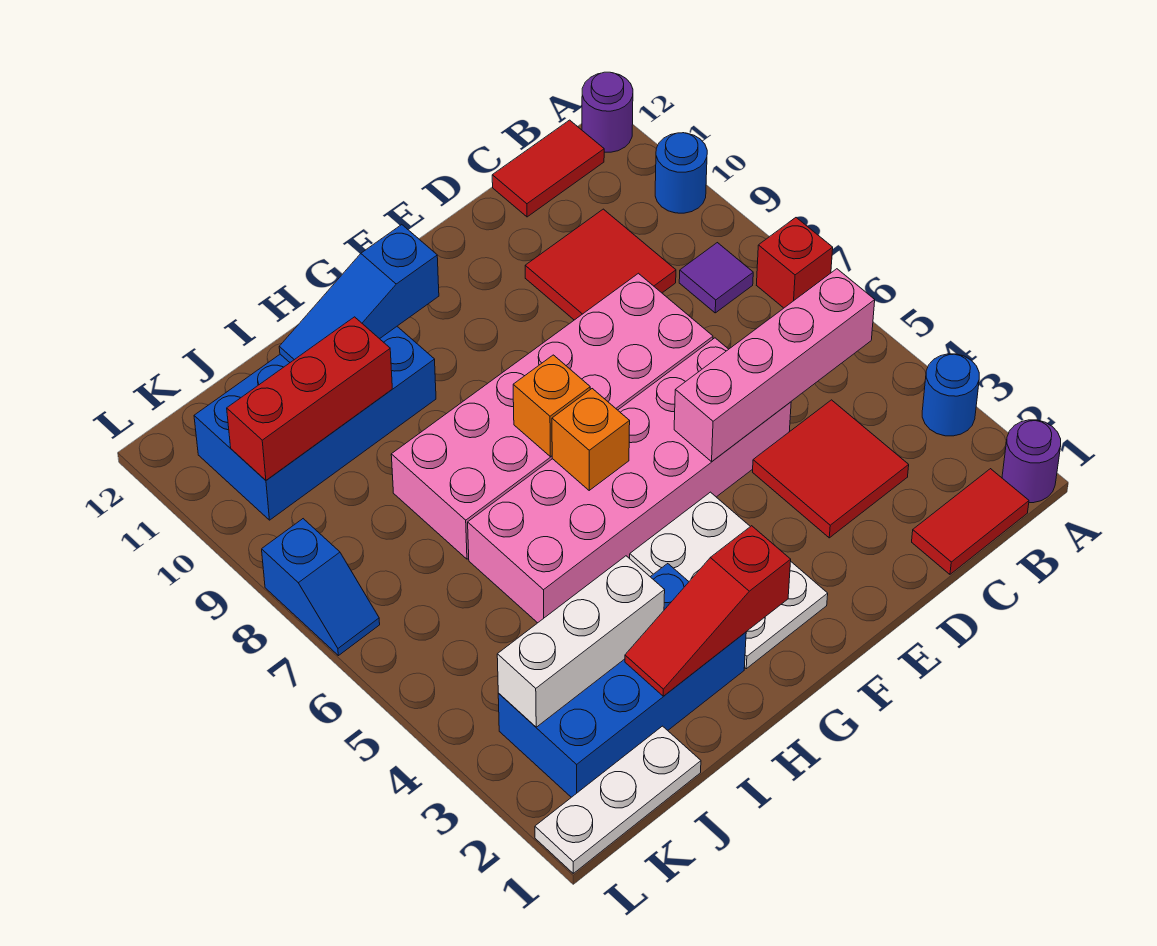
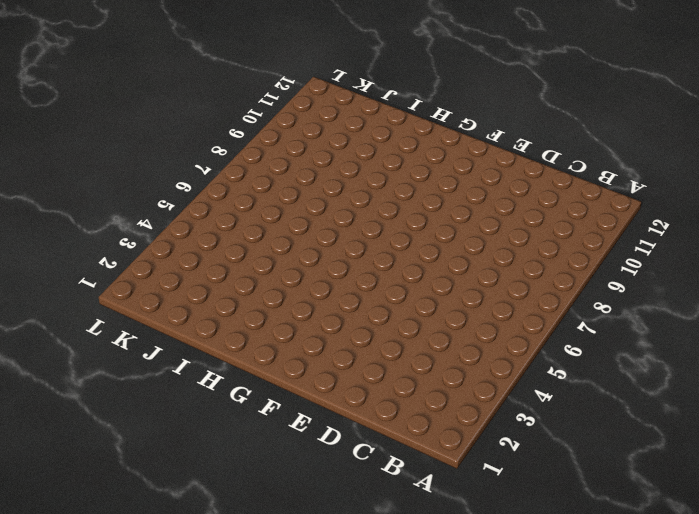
none -> purple 1x1 round brick [1002,420,1061,503]
none -> blue 1x1 round brick [922,354,979,436]
none -> red 1x1 brick [757,218,833,308]

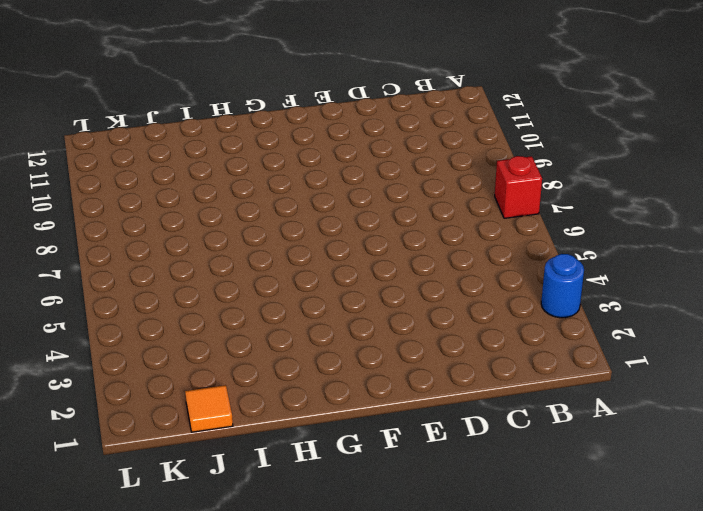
orange 1x1 tile [185,385,233,432] -> white 1x3 plate [535,726,701,873]
none -> purple 1x1 round brick [1002,420,1061,503]
none -> blue 1x1 round brick [655,133,707,213]
none -> purple 1x1 round brick [582,72,633,152]

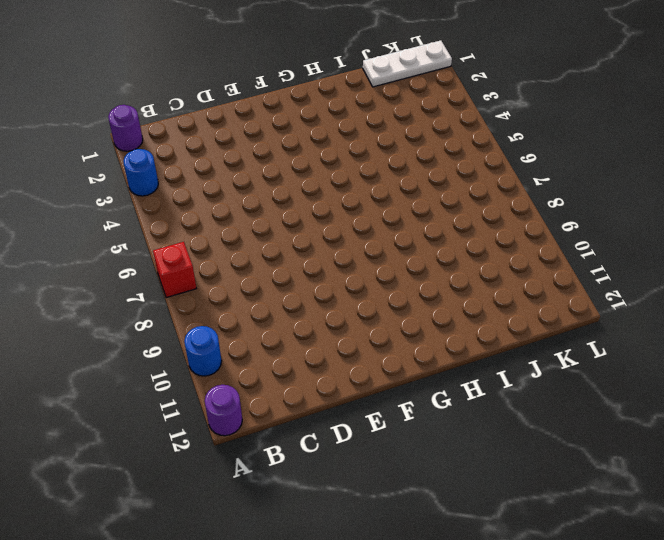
none -> red 1x2 tile [912,469,1029,574]
none -> purple 1x1 tile [679,243,753,313]
none -> red 1x2 tile [492,120,604,217]

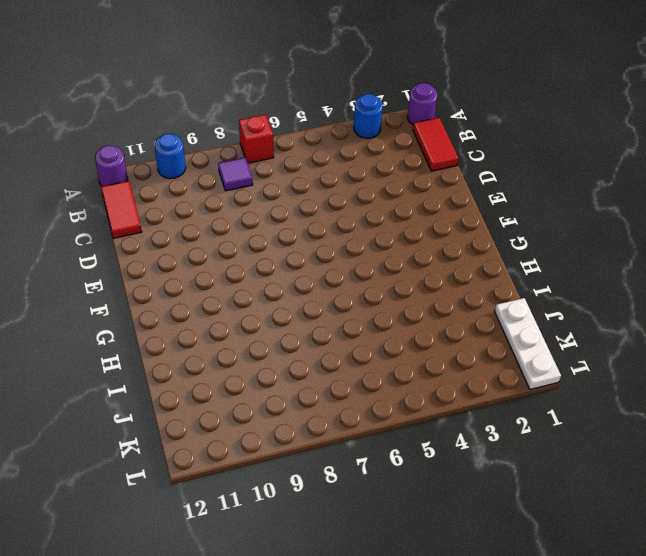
none -> red 2x2 tile [753,400,909,538]
none -> red 2x2 tile [525,209,676,320]
none -> pink 2x6 brick [468,338,791,623]

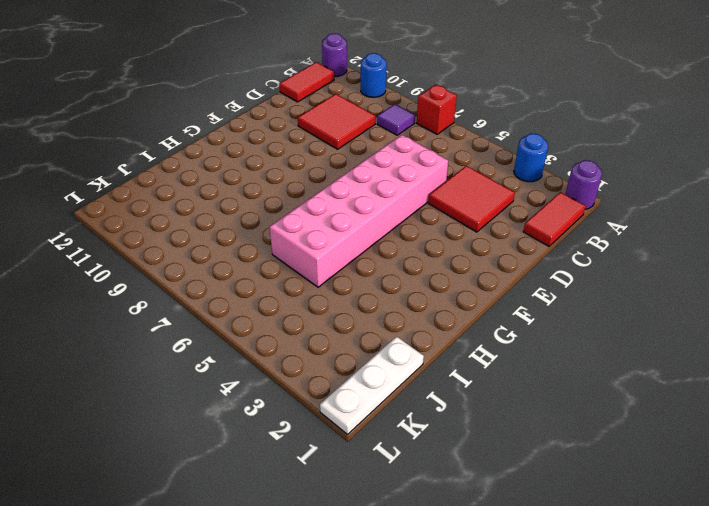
none -> pink 2x6 brick [391,273,713,559]
none -> white 2x3 plate [630,492,828,669]
none -> blue 2x4 brick [498,564,746,797]

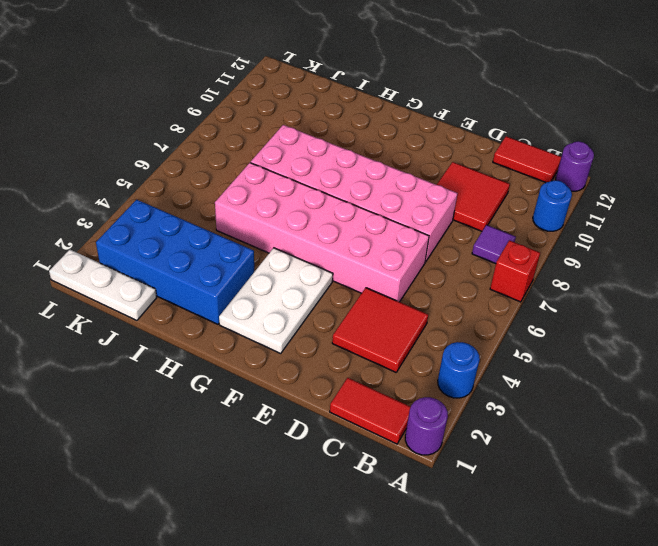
none -> blue 2x4 brick [194,327,436,520]
none -> blue 1x2 slope [262,519,380,656]
none -> pink 1x4 brick [674,269,875,462]

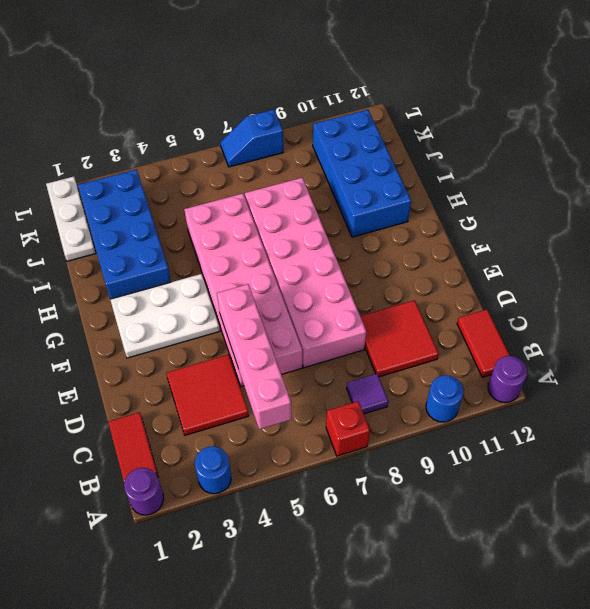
none -> red 1x3 slope [625,526,791,696]
none -> orange 1x1 brick [552,389,630,490]
none -> orange 1x1 brick [513,355,590,457]

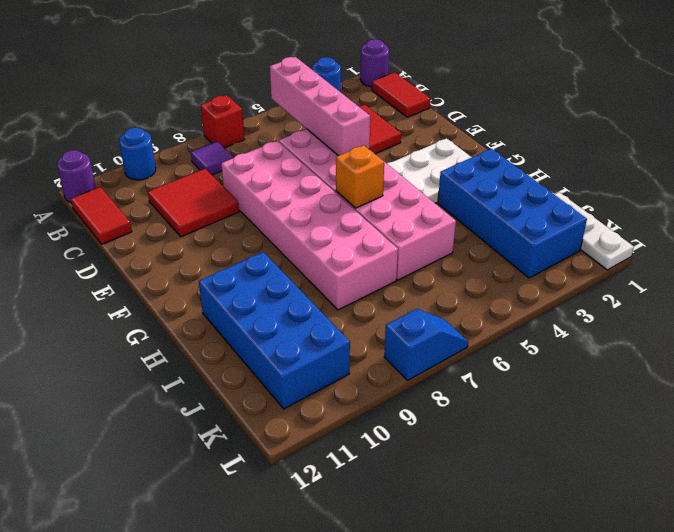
none -> red 1x3 slope [625,526,791,696]
none -> orange 1x1 brick [513,355,590,457]
none -> blue 1x3 slope [279,225,439,362]

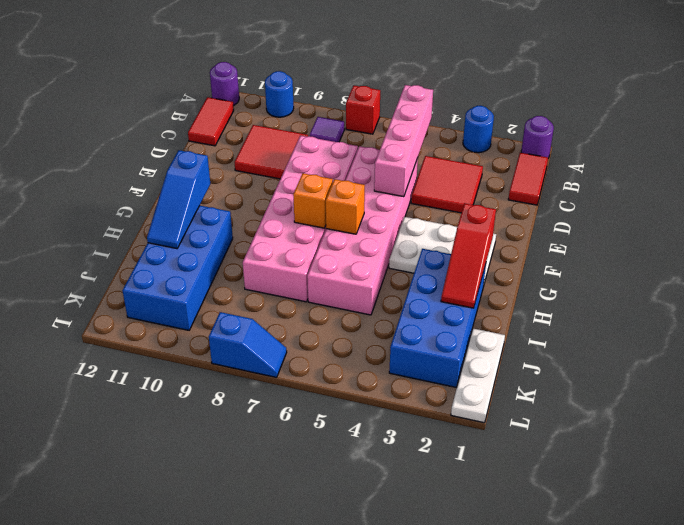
none -> white 1x3 brick [497,556,665,727]
none -> red 1x3 brick [227,317,392,480]

